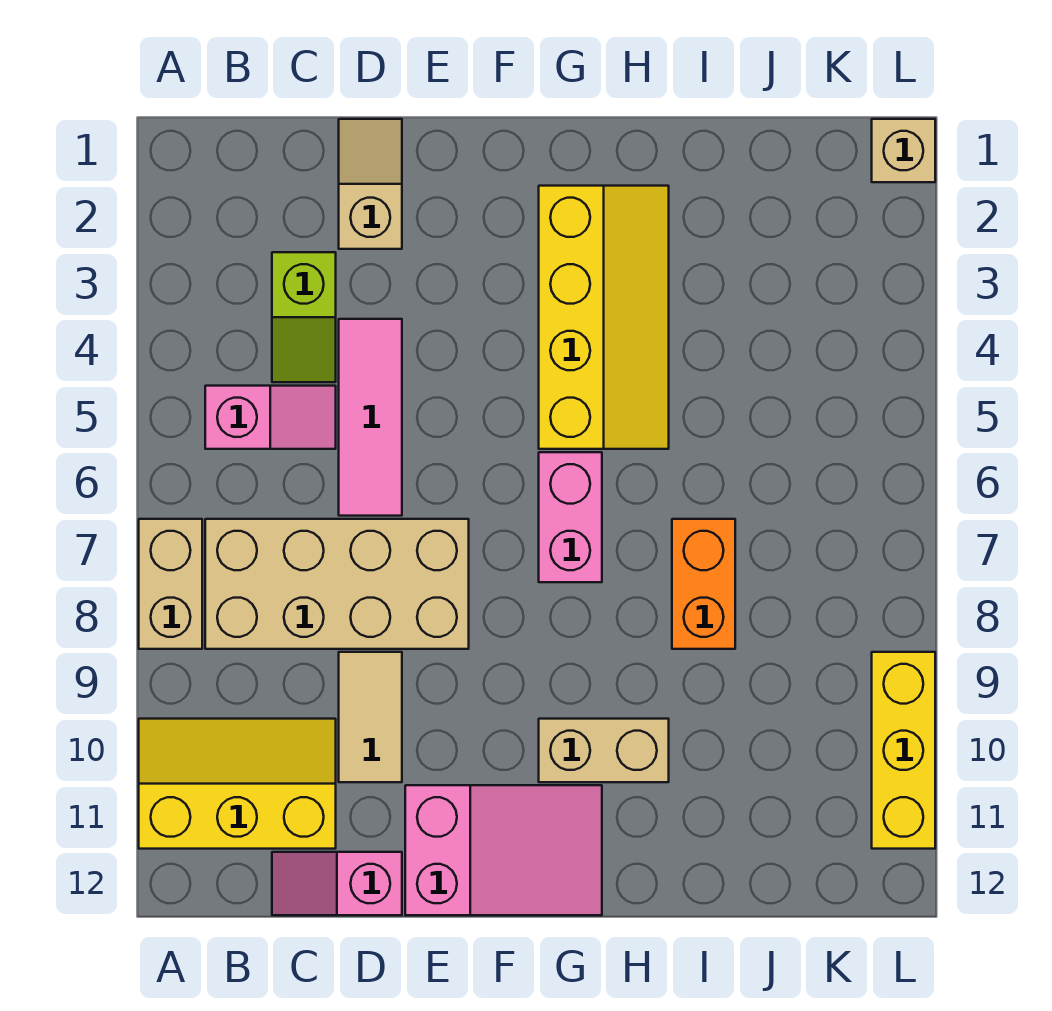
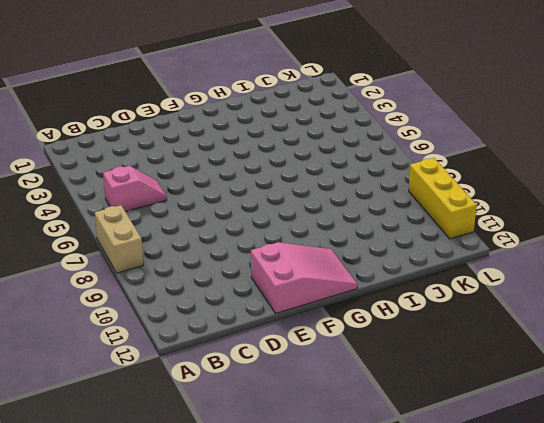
none -> yellow 2x3 slope [139,719,336,849]
none -> tan 2x4 brick [205,519,469,649]
none -> lime 1x2 slope [272,252,336,382]

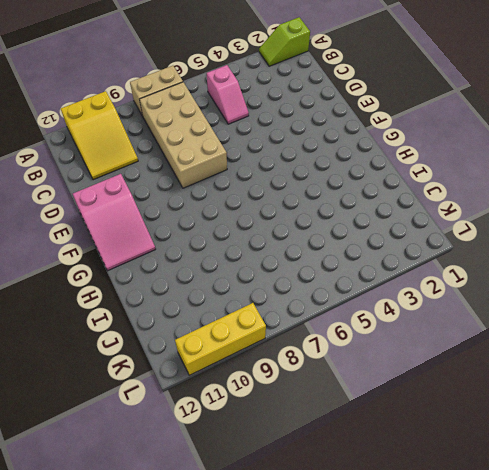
lime 1x2 slope [259,17,310,66] -> lime 1x2 slope moved to [272,252,336,382]
yellow 2x3 slope [61,91,138,180] -> yellow 2x3 slope turned to [139,719,336,849]
none -> pink 1x2 slope [272,852,402,915]
none -> tan 1x2 slope [339,119,402,249]
none -> pink 1x3 tile [339,319,402,516]

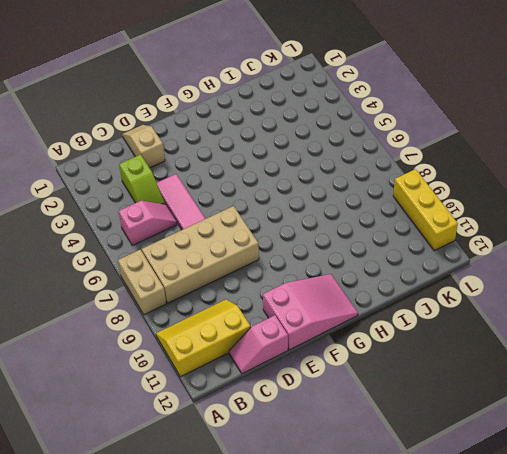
none -> tan 1x2 tile [339,652,402,782]
none -> yellow 2x4 slope [539,186,669,449]
none -> pink 1x2 brick [539,452,602,582]

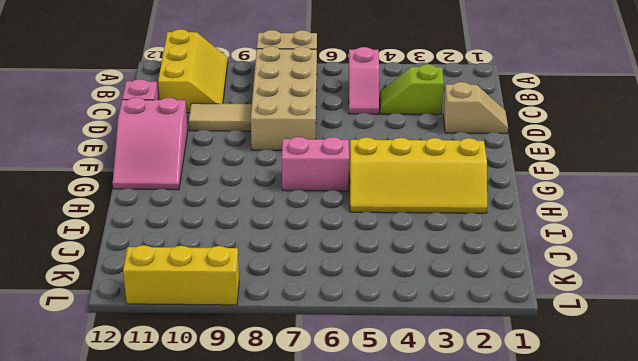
none -> pink 1x3 tile [339,319,402,516]
none -> tan 1x2 brick [539,719,669,782]
none -> orange 1x2 brick [672,519,735,649]

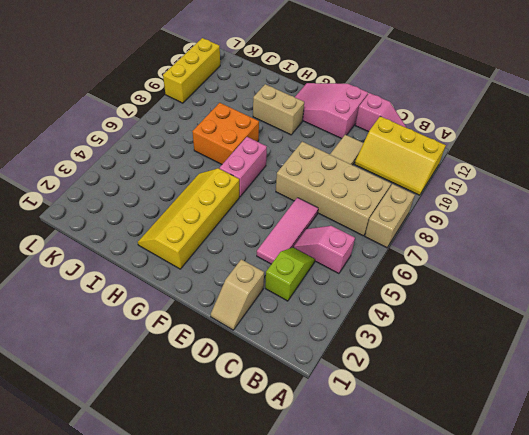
orange 2x2 brick [192,103,259,164] -> orange 1x2 brick [672,519,735,649]
none -> tan 1x1 brick [872,119,935,182]

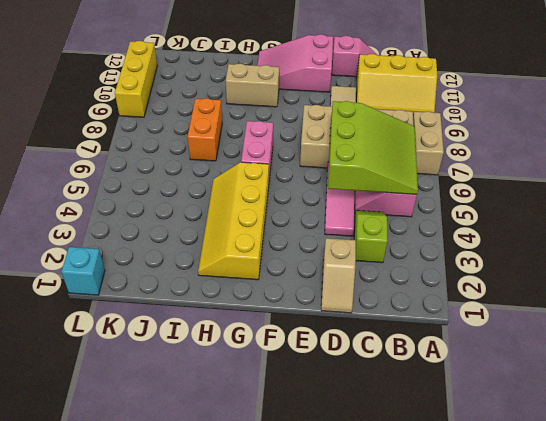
lime 3x3 slope [328,101,418,194] -> none
cyan 1x1 brick [61,247,105,295] -> tan 1x1 brick [872,119,935,182]

